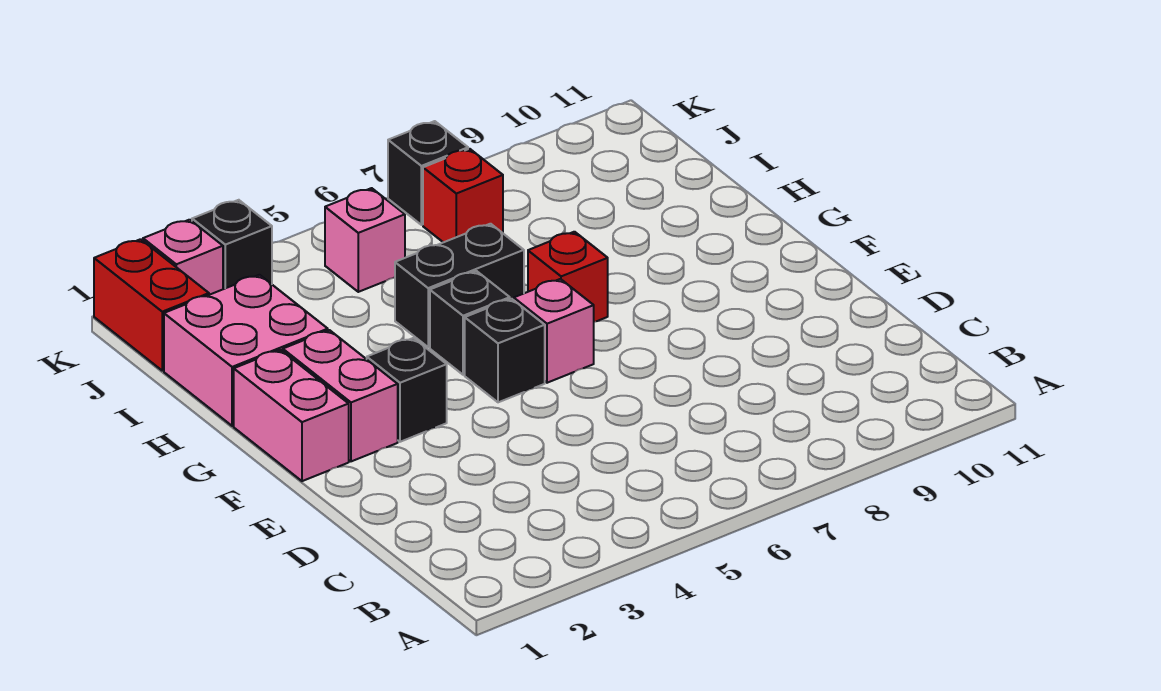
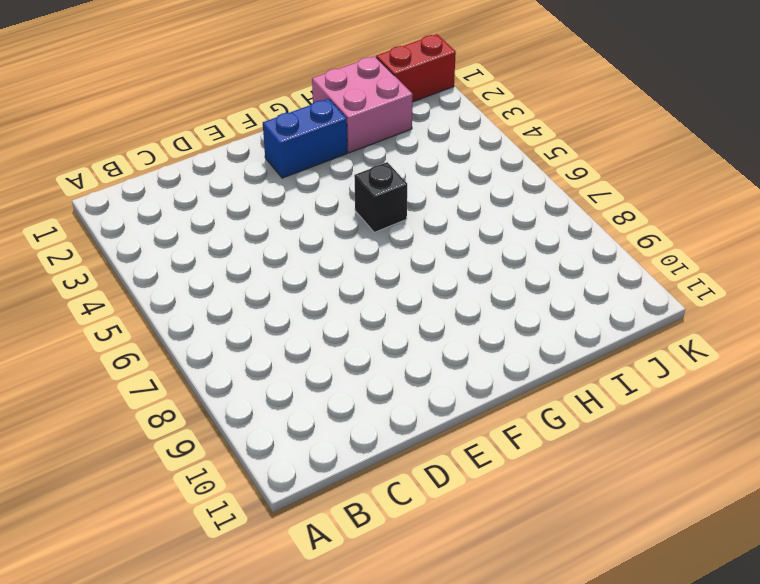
blue 1x2 brick [263,99,347,178] -> pink 1x2 brick [283,330,398,461]
none -> pink 1x2 brick [234,350,349,481]
none -> black 1x1 brick [367,338,447,442]
none -> black 1x1 brick [465,299,545,402]

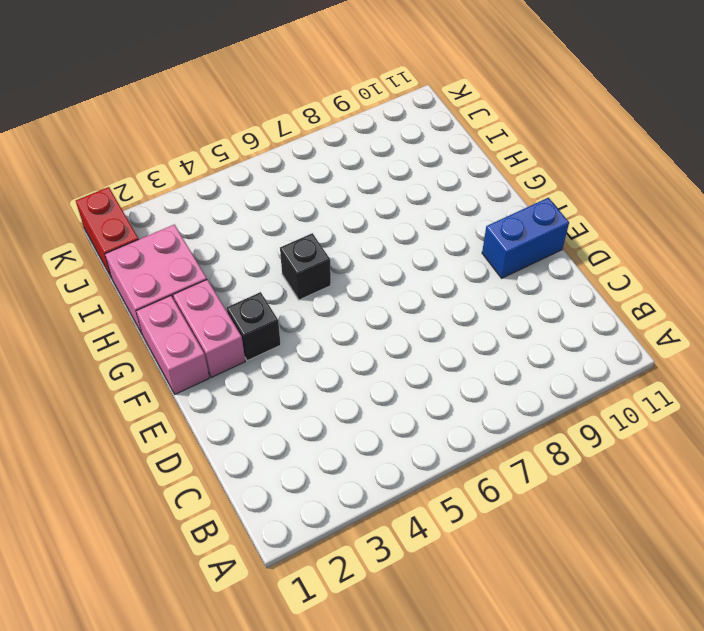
blue 1x2 brick [482,198,569,278] -> none
none -> black 1x1 brick [465,299,545,402]
none -> pink 1x1 brick [514,279,594,383]
none -> red 1x1 brick [528,232,608,322]

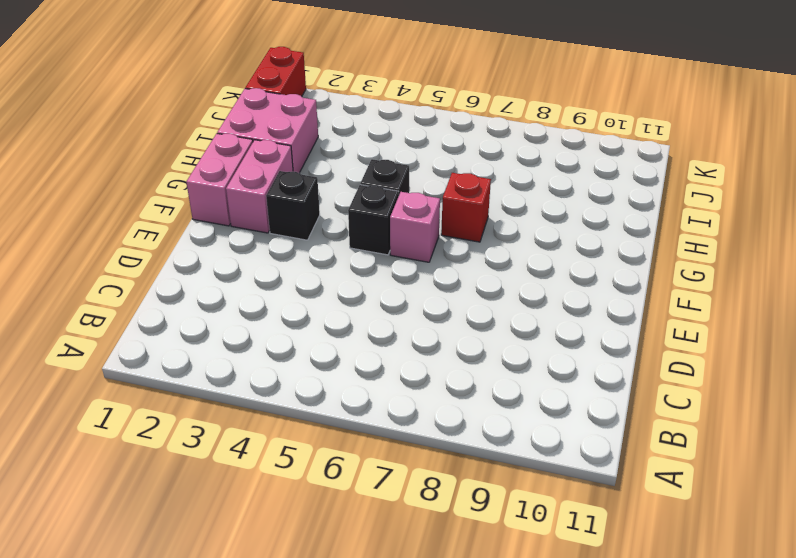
none -> black 1x2 brick [395,224,524,347]
none -> pink 1x1 brick [325,188,405,292]
none -> red 1x1 brick [423,149,503,242]

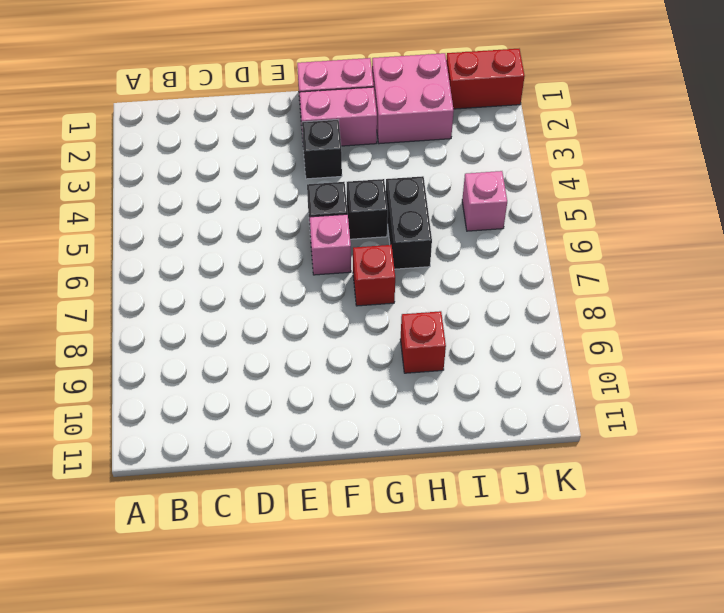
red 1x1 brick [400,311,446,373] -> red 1x1 brick moved to [423,149,503,242]
none -> pink 1x1 brick [143,220,223,295]
none -> black 1x1 brick [192,200,272,289]
none -> black 1x1 brick [388,121,468,225]

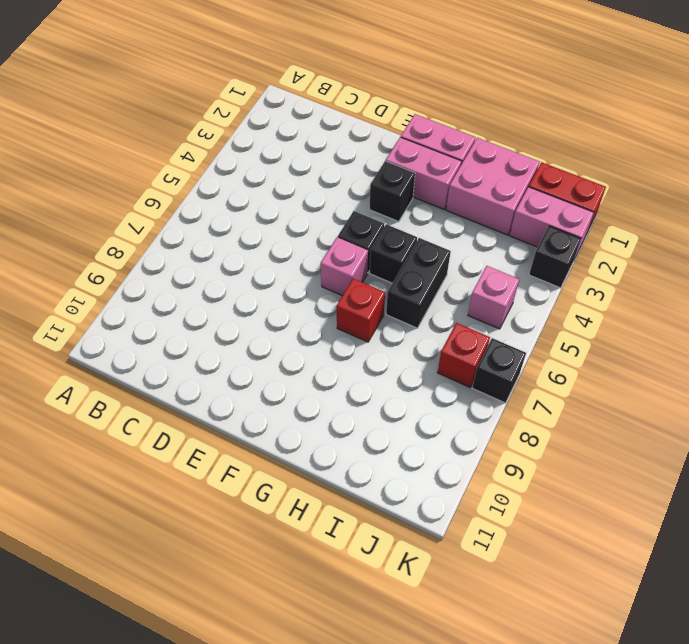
pink 1x2 brick [510,187,594,259] -> pink 1x1 brick [143,220,223,295]

